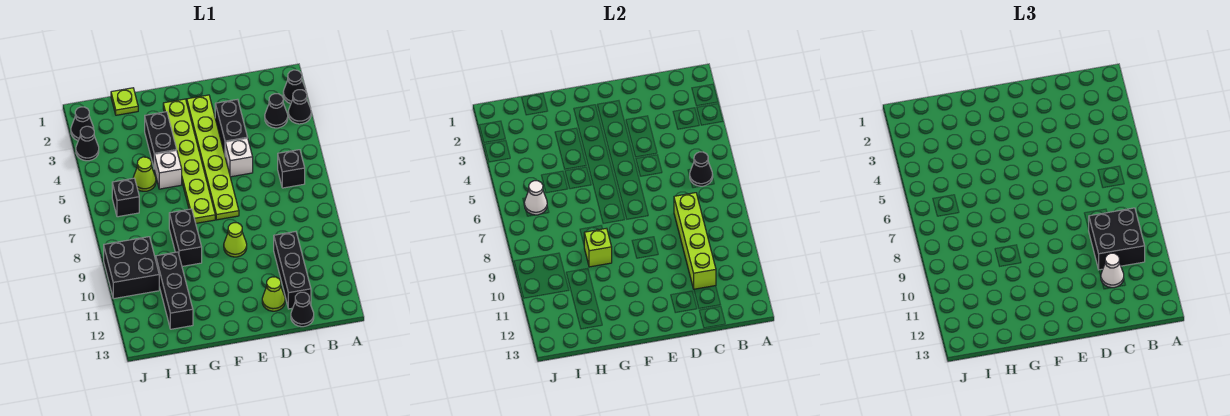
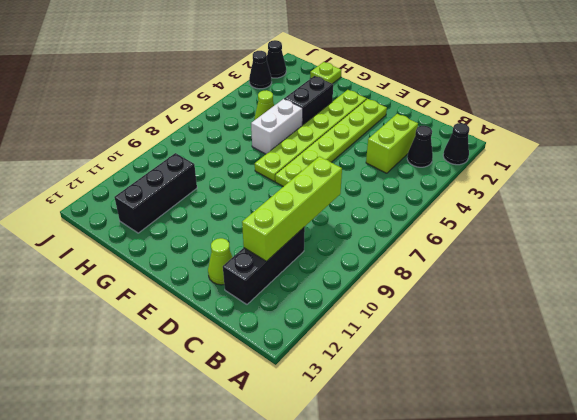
lime 1x2 brick [366,114,418,173] -> none
white 1x2 brick [251,99,303,154] -> white 1x1 brick [154,151,182,189]
none -> black 1x1 cone [288,90,311,124]
none -> black 1x1 brick [278,150,305,188]
none -> black 1x1 cone [291,292,314,327]

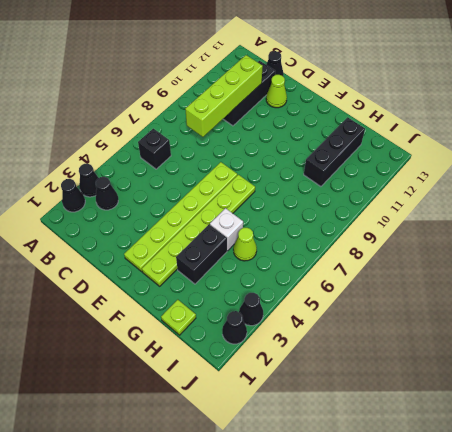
none -> black 1x2 brick [215,99,248,154]
none -> white 1x1 brick [225,138,253,177]
none -> lime 1x1 cone [224,223,247,257]

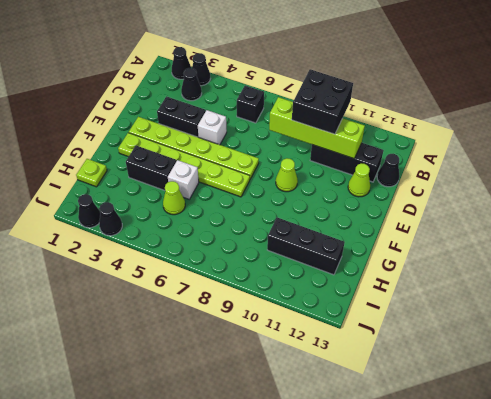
none -> black 1x2 brick [169,209,202,266]
none -> black 1x1 brick [112,178,139,217]
none -> black 2x2 brick [104,237,159,299]

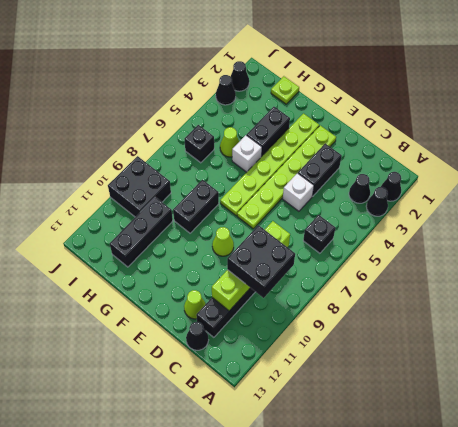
none -> black 1x1 cone [690,152,713,186]
none -> lime 1x1 brick [584,228,612,267]
none -> white 1x1 cone [524,181,547,215]

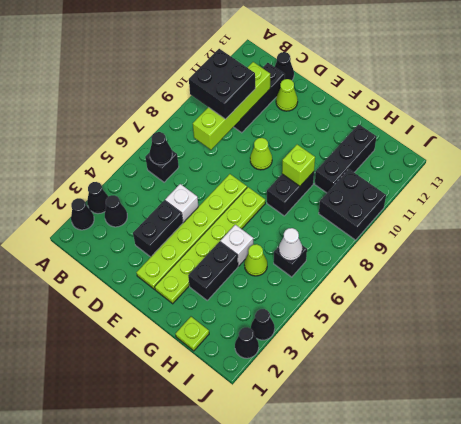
none -> white 1x1 cone [1101,253,1124,288]

